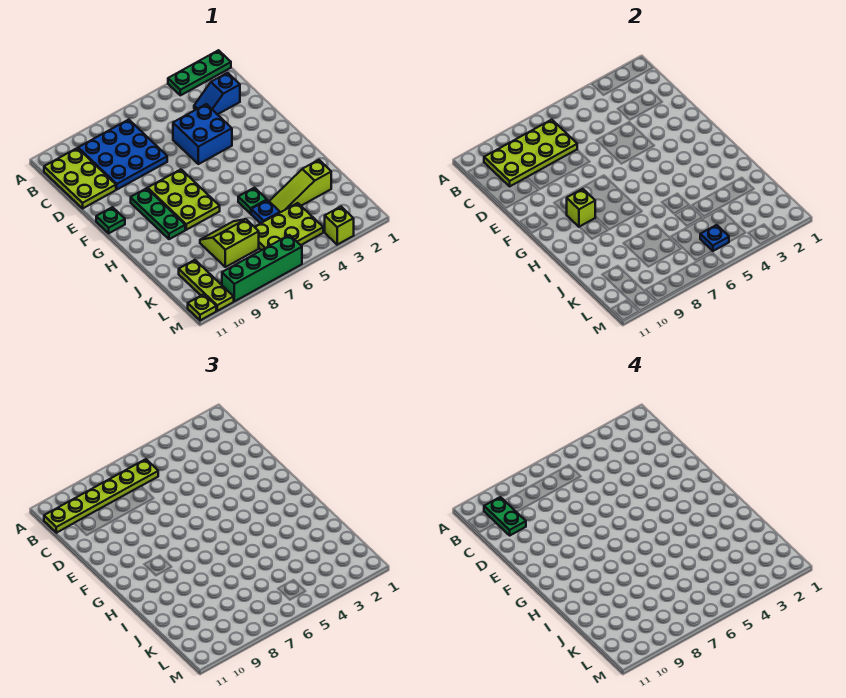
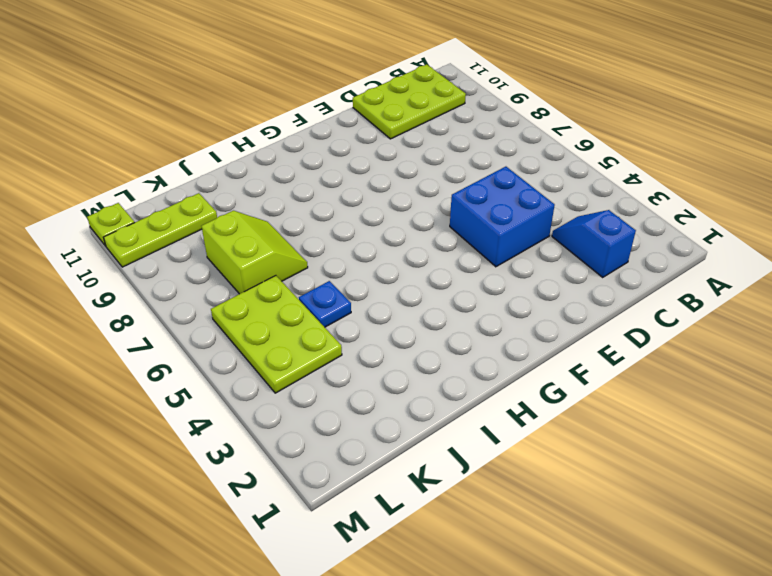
none -> green 1x3 plate [168,50,231,95]
none -> blue 3x3 plate [78,120,167,189]
none -> lime 2x3 plate [148,169,220,230]

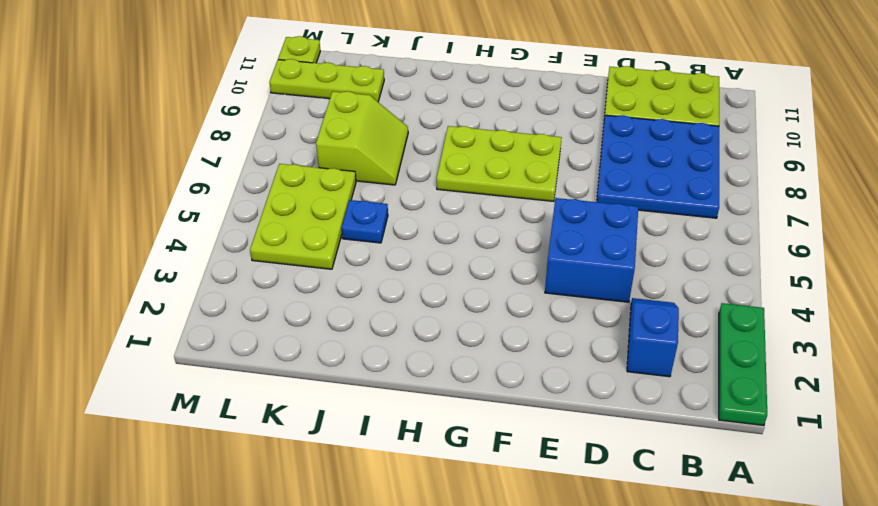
none -> green 1x3 plate [131,188,185,239]
none -> green 1x1 plate [96,207,125,233]
none -> green 1x1 plate [238,188,267,214]

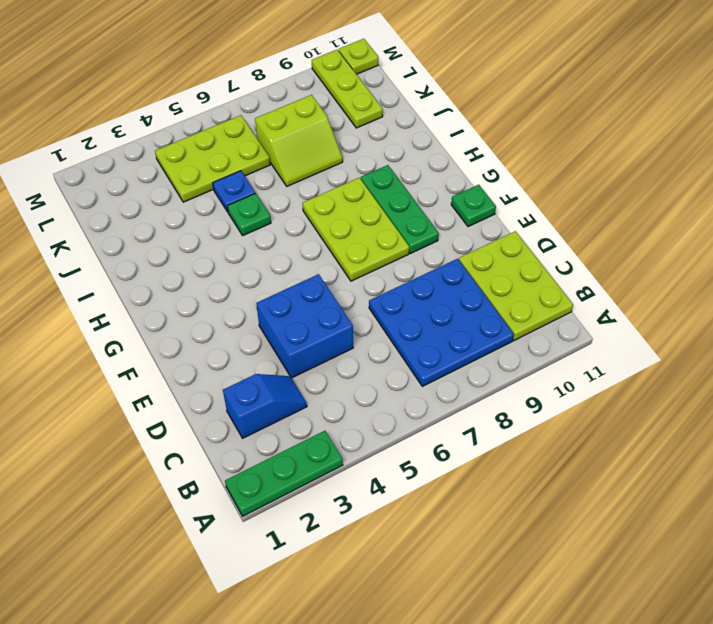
none -> lime 1x3 slope [269,160,331,212]
none -> lime 1x1 brick [325,207,354,245]
none -> green 1x4 brick [222,235,302,301]

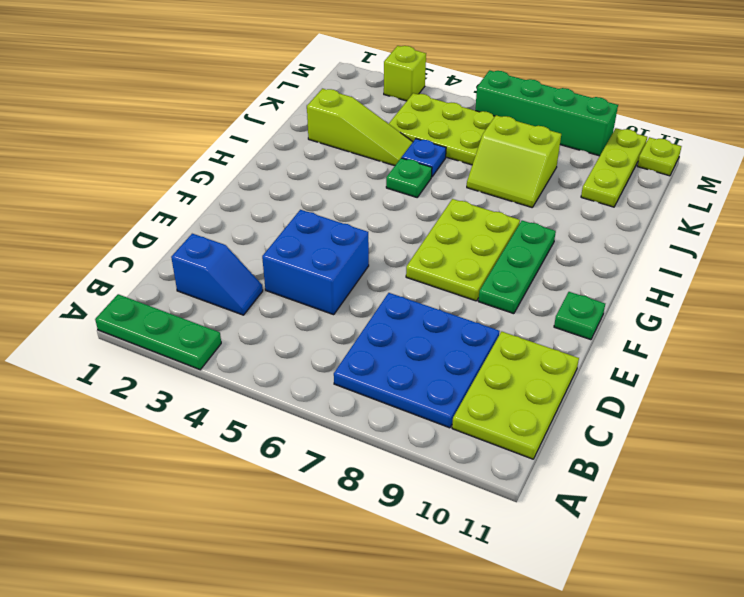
none -> lime 2x4 plate [484,120,577,186]
none -> lime 1x1 brick [567,189,595,227]
none -> blue 1x1 plate [700,225,729,251]

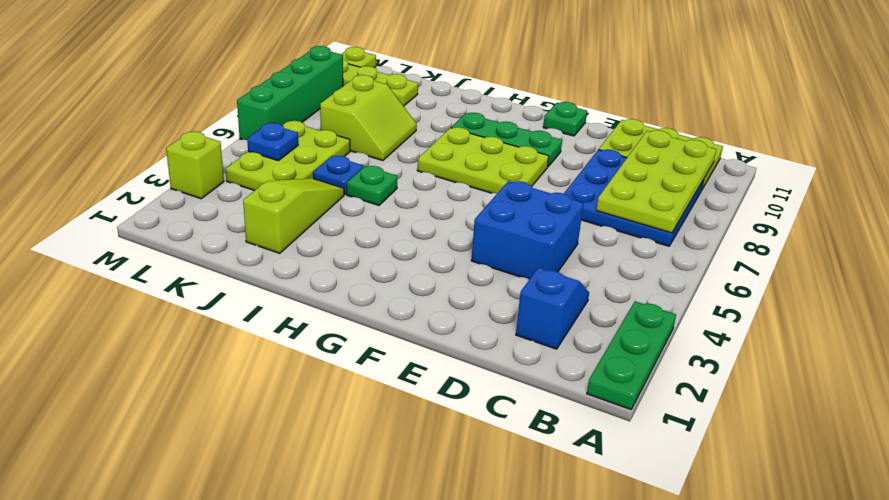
none -> lime 1x1 brick [567,189,595,227]
none -> lime 1x6 plate [44,459,158,533]
none -> green 1x2 plate [484,497,526,535]

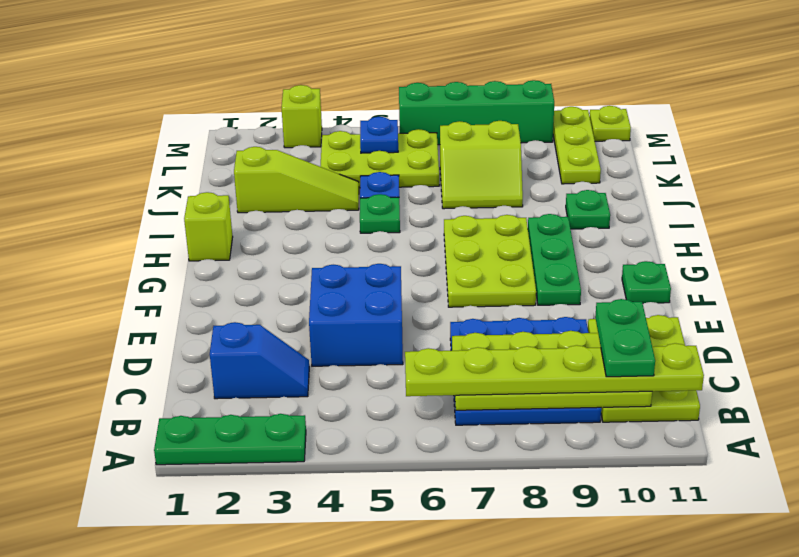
lime 1x1 brick [184,192,233,261] -> lime 1x1 brick moved to [567,189,595,227]
green 1x1 plate [566,190,610,229] -> none

